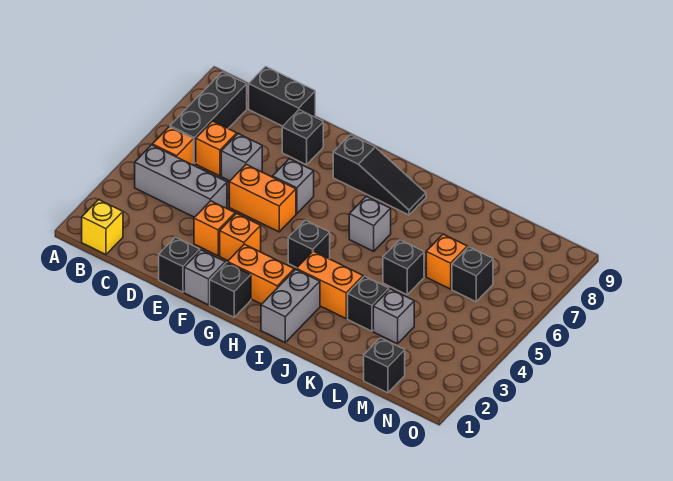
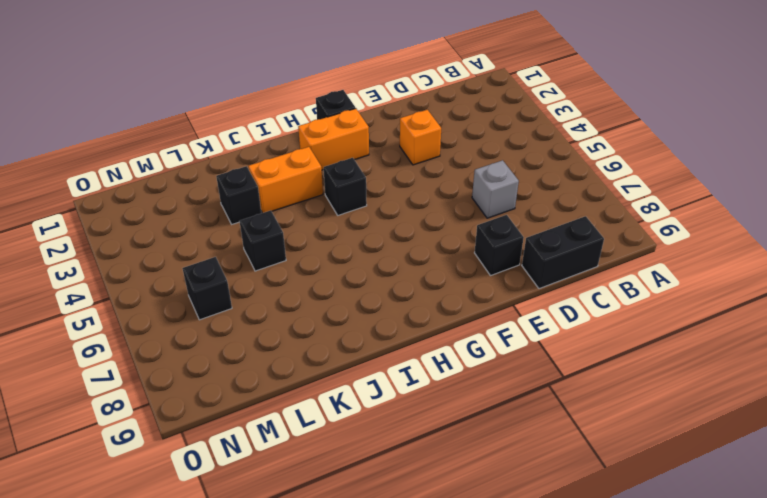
none -> yellow 1x1 brick [82,200,123,254]
none -> grey 1x3 brick [135,145,227,217]
none -> orange 1x1 brick [152,127,194,165]

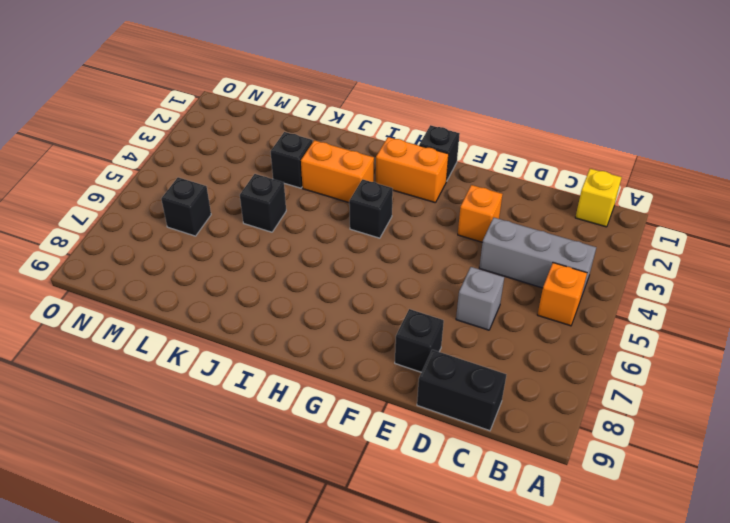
none -> black 1x3 brick [170,72,247,163]
none -> orange 1x1 brick [196,121,237,176]
none -> black 1x1 brick [159,237,200,292]

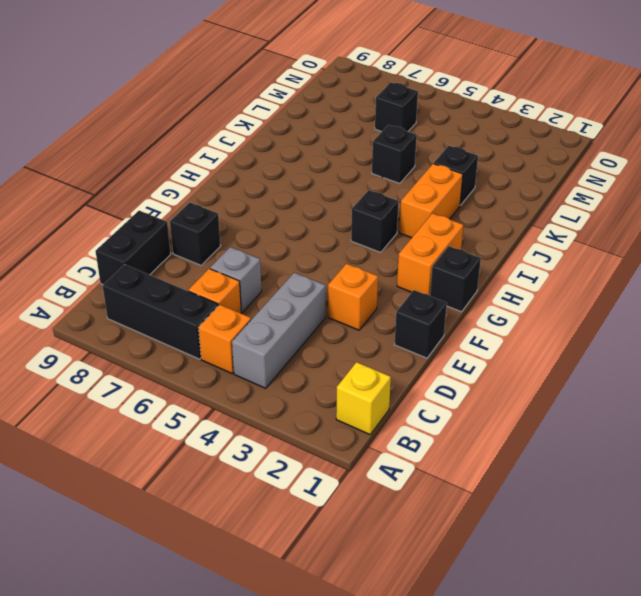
none -> orange 1x2 brick [229,164,296,232]
none -> grey 1x1 brick [184,250,225,305]
none -> orange 1x1 brick [220,213,261,261]

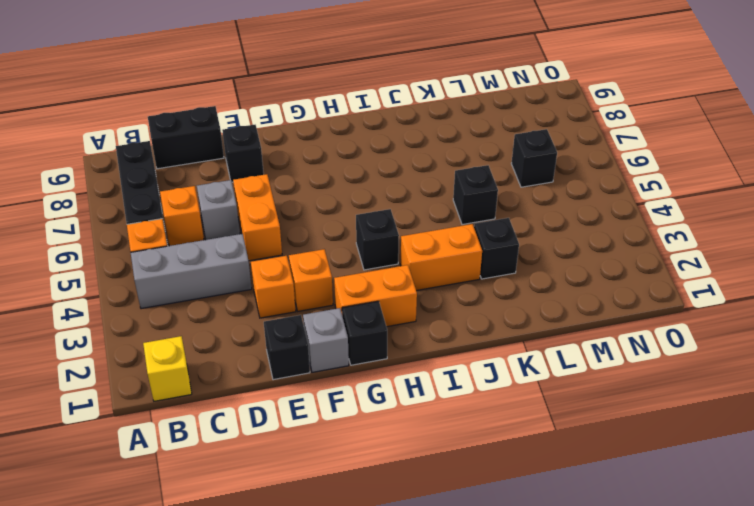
orange 1x2 brick [233,174,282,261] -> orange 1x2 brick turned to [229,164,296,232]
none -> grey 1x1 brick [273,159,314,214]
none -> black 1x3 slope [333,135,426,215]
none -> grey 1x2 brick [261,269,320,342]

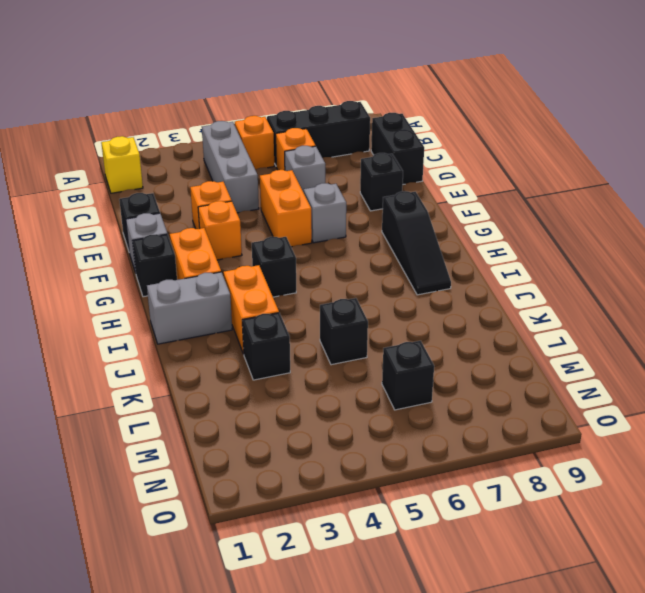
none -> grey 1x1 brick [349,196,391,251]
none -> grey 1x1 brick [373,289,414,344]
none -> orange 1x1 brick [426,234,467,289]

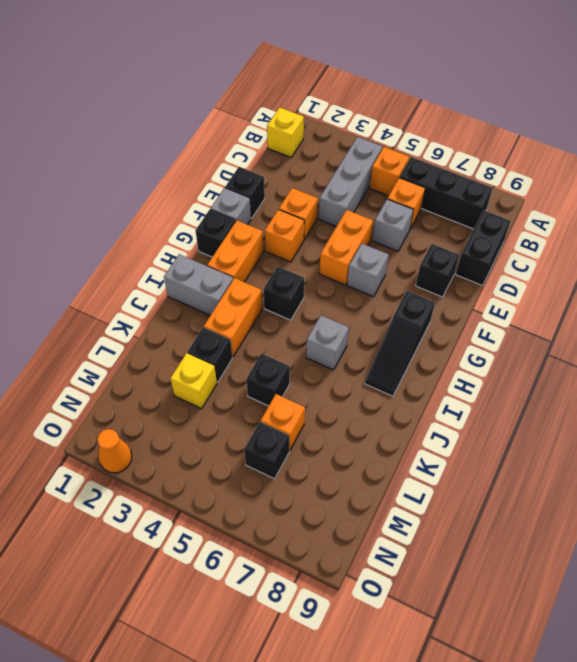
yellow 1x1 brick [170,353,217,409] -> grey 1x1 brick [373,289,414,344]
orange 1x1 cone [97,429,132,473] -> none
none -> black 1x1 brick [364,338,405,393]

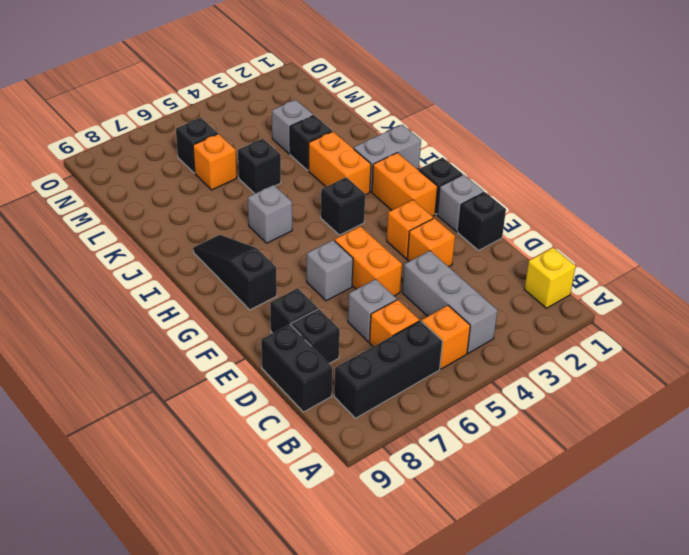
black 1x1 brick [291,309,340,363] -> black 1x1 brick moved to [364,338,405,393]

